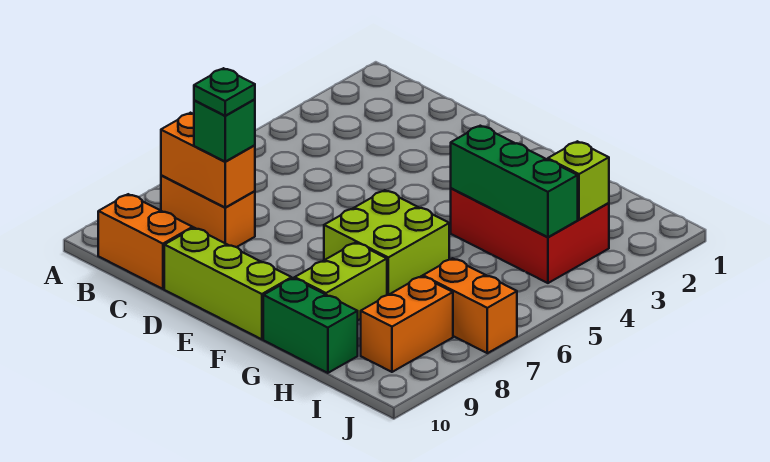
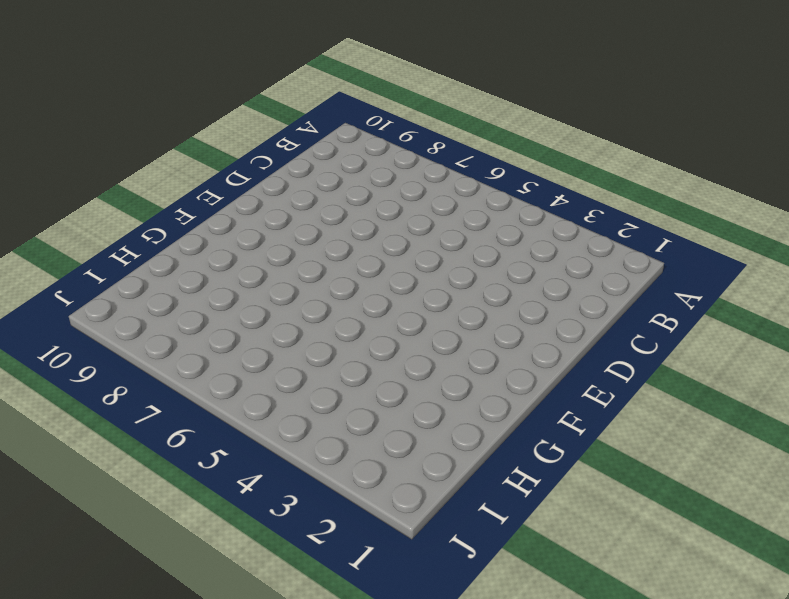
none -> orange 1x2 brick [161,175,255,247]
none -> orange 1x2 brick [98,194,193,289]
none -> lime 1x3 brick [164,228,292,339]

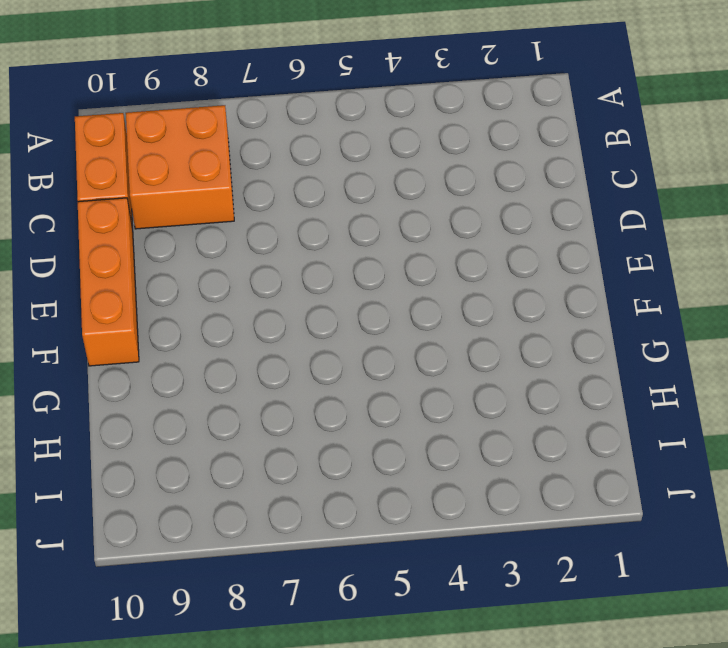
orange 2x2 brick [126,105,234,229] -> orange 1x2 brick [161,175,255,247]
orange 1x3 brick [78,198,139,366] -> lime 1x3 brick [164,228,292,339]
none -> lime 2x2 brick [324,190,449,295]
none -> red 2x3 brick [451,188,609,283]
none -> lime 1x2 brick [295,243,387,320]

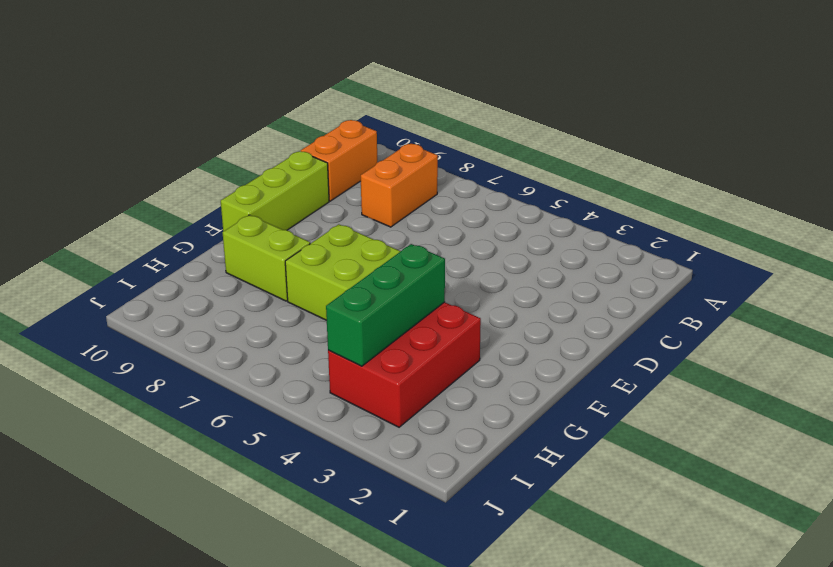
none -> green 1x2 brick [263,278,358,373]
none -> orange 1x2 brick [423,258,517,353]
none -> orange 1x2 brick [361,276,453,372]

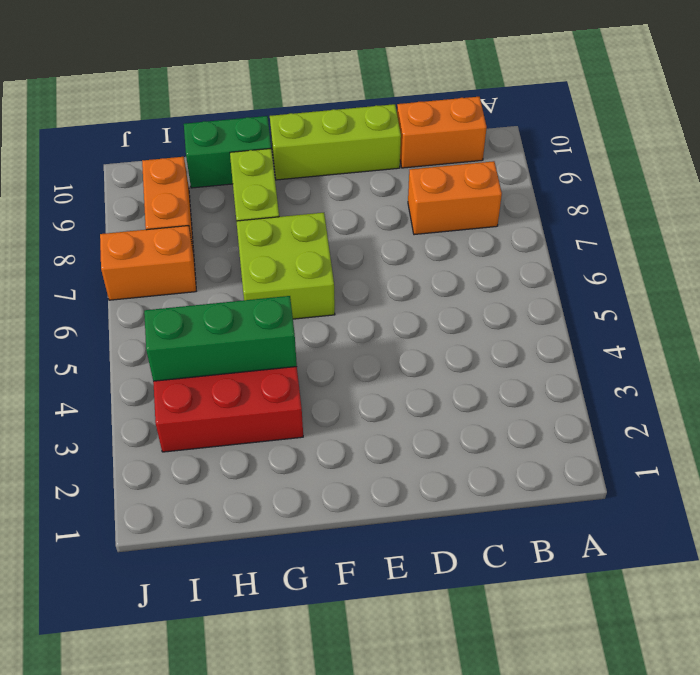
none -> orange 1x2 brick [161,113,255,208]
none -> lime 1x1 brick [548,141,609,219]
none -> green 1x1 brick [194,99,255,162]

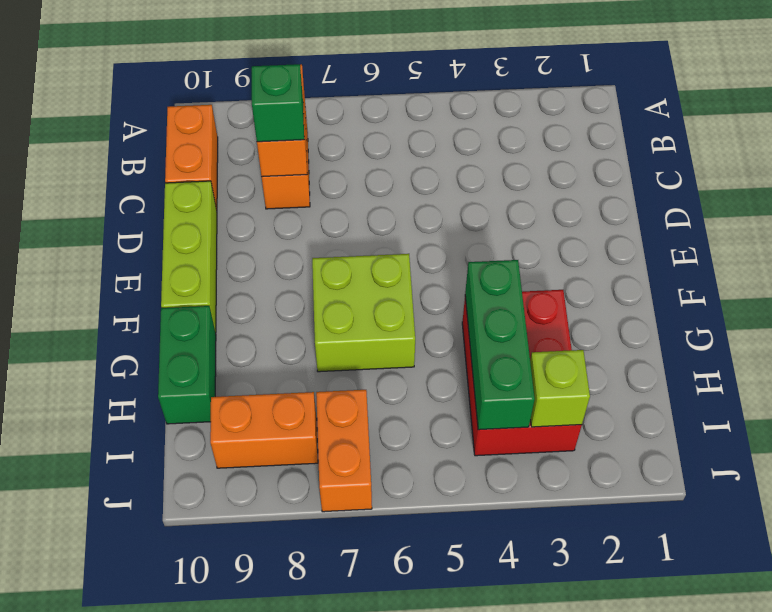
none -> lime 1x2 brick [295,243,387,320]
none -> green 1x1 plate [194,68,255,116]

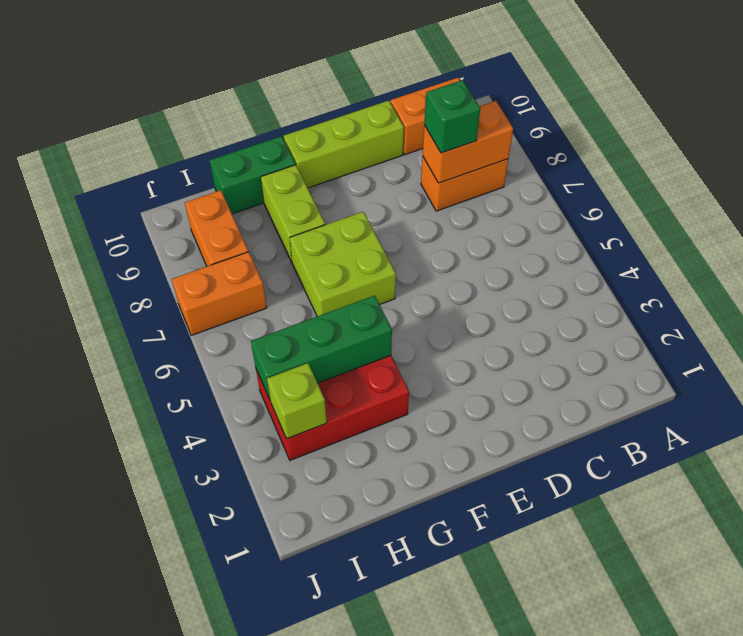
none -> green 1x1 plate [194,68,255,116]

